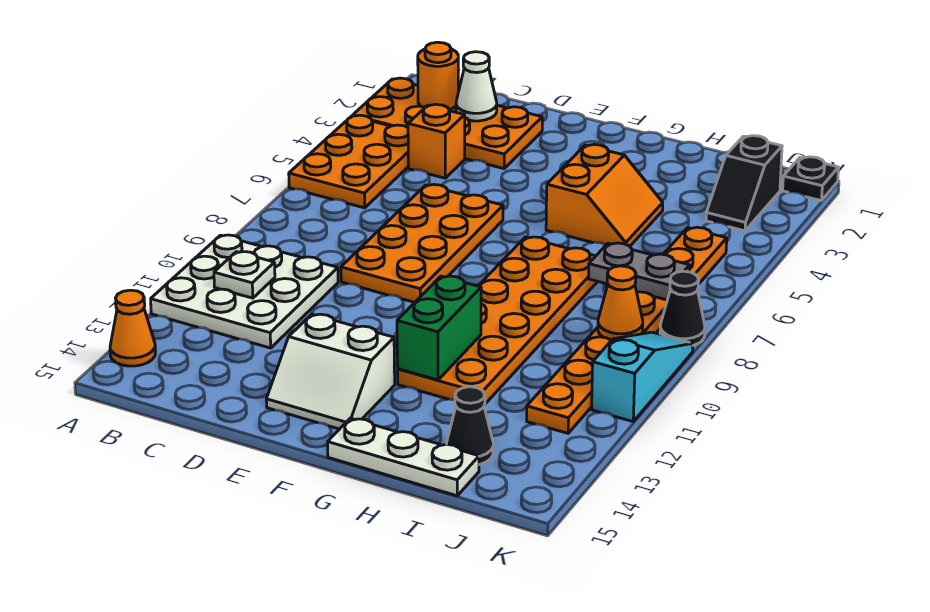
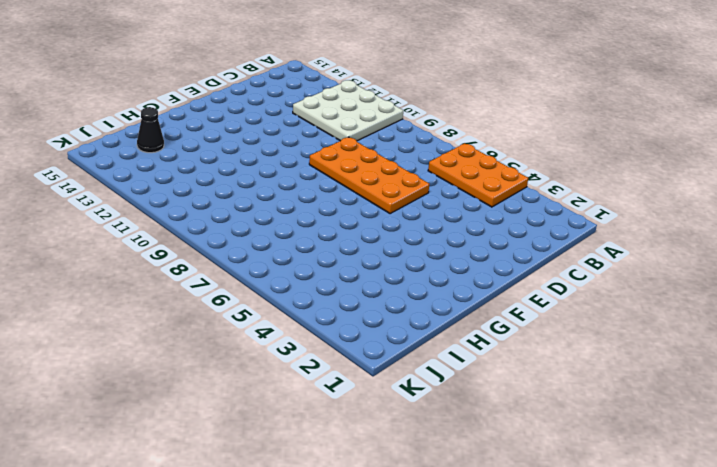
none -> orange 2x4 plate [353,78,542,169]
none -> orange 1x1 cone [110,290,156,366]
none -> orange 1x1 brick [408,104,465,178]

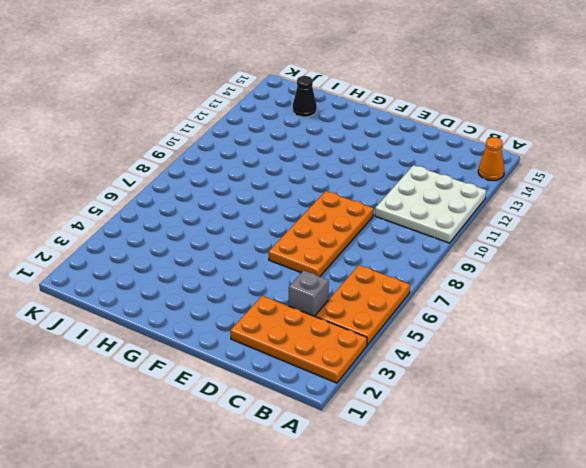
grey 1x1 brick [289,270,329,316] -> orange 1x1 brick [408,104,465,178]
none -> white 2x2 slope [266,314,395,429]
none -> orange 2x2 slope [546,145,663,246]
none -> orange 2x6 plate [398,237,598,404]

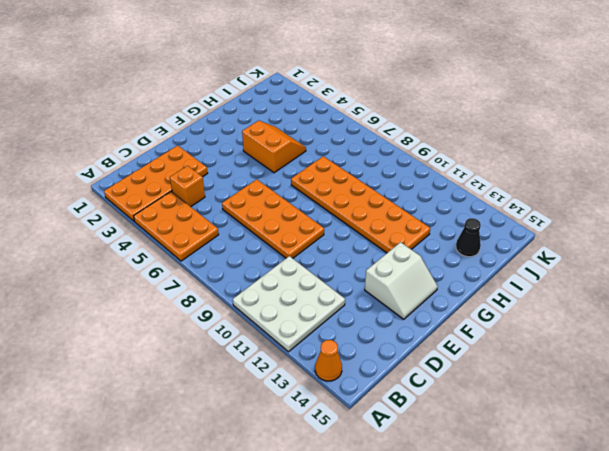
none -> white 1x3 plate [328,418,479,496]
none -> black 1x2 slope [706,136,782,231]
none -> orange 1x8 plate [527,227,727,433]

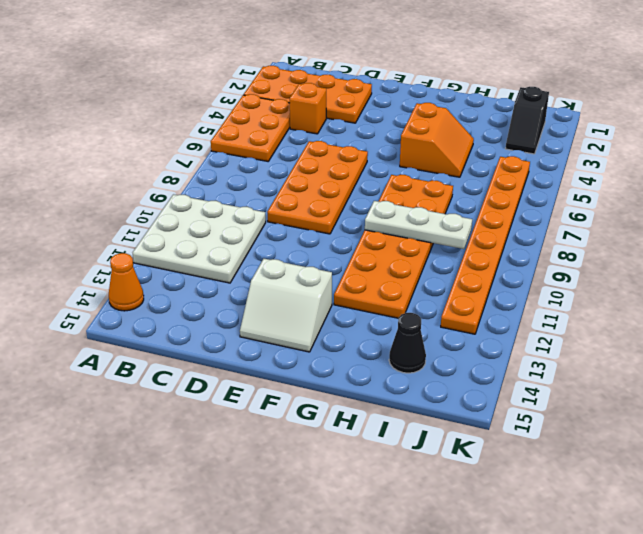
white 1x3 plate [365,201,472,249] -> white 1x3 plate moved to [328,418,479,496]
none -> black 1x1 plate [783,157,839,201]
none -> black 1x1 cone [660,271,705,345]
none -> cyan 1x3 slope [592,332,693,422]

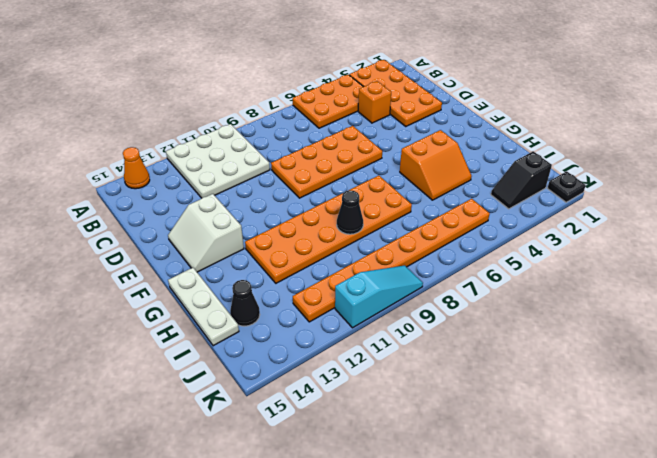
black 1x1 cone [337,190,363,234] -> black 1x1 cone moved to [660,271,705,345]
none -> orange 1x1 round brick [418,42,458,109]
none -> white 1x1 plate [214,252,275,298]
none -> white 1x1 cone [456,52,497,121]

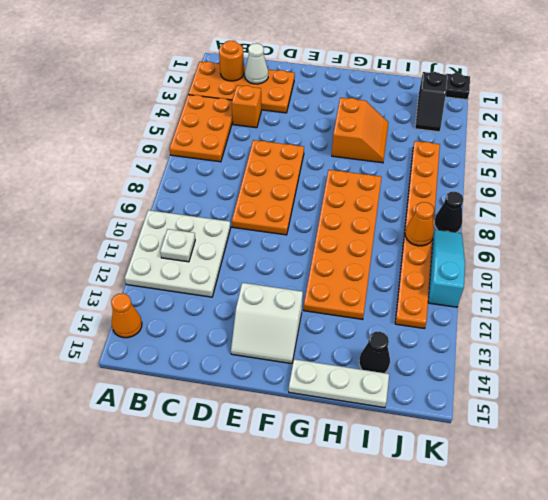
none -> green 1x2 brick [397,276,481,380]
none -> grey 1x2 plate [589,243,690,300]

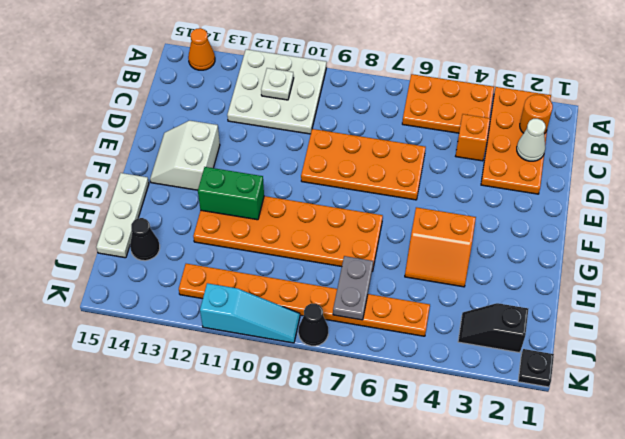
none -> orange 1x1 cone [598,266,643,340]

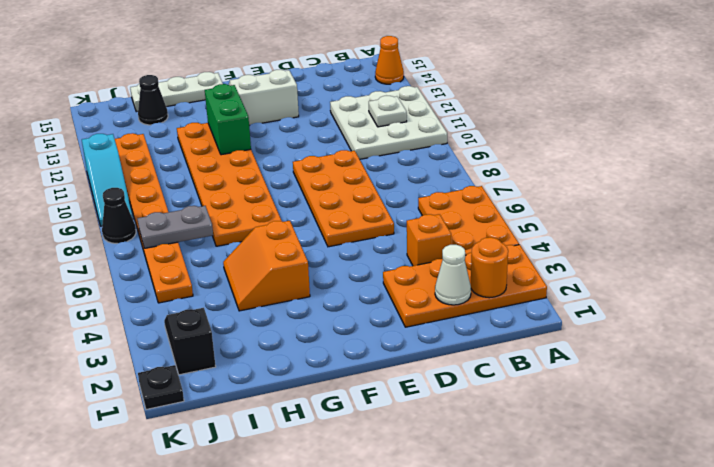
none -> orange 1x1 cone [598,266,643,340]

